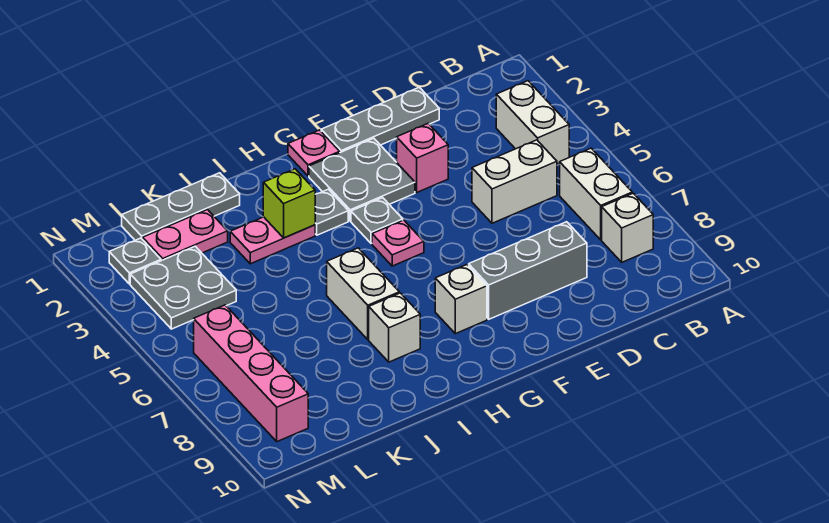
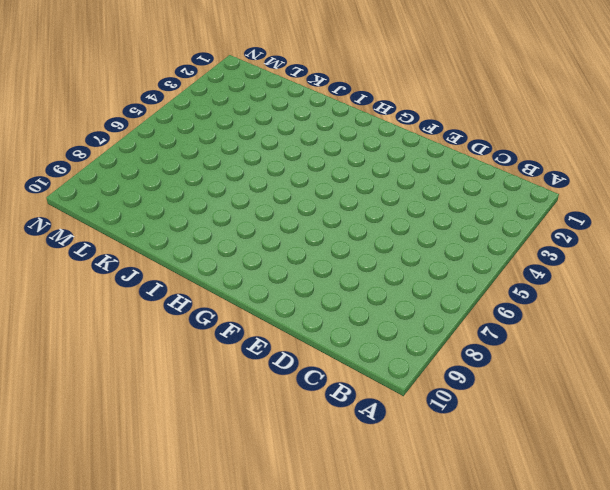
none -> white 1x2 brick [496,81,569,164]
none -> white 1x2 brick [560,148,632,240]
none -> white 1x1 brick [602,193,653,262]

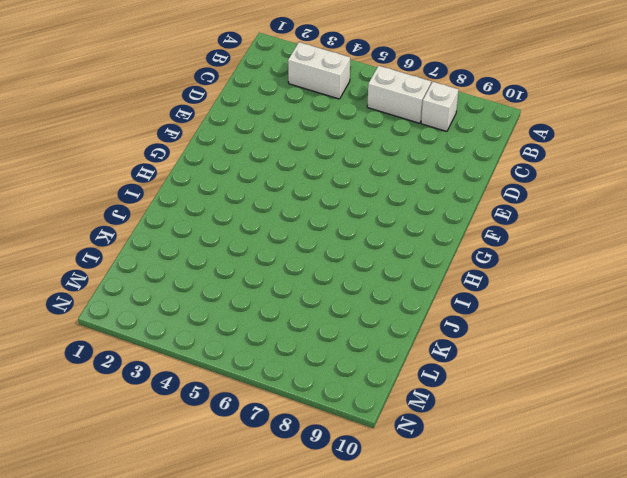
none -> white 1x2 brick [472,140,557,223]
none -> grey 1x3 plate [321,87,439,153]
none -> grey 1x3 brick [469,222,587,319]

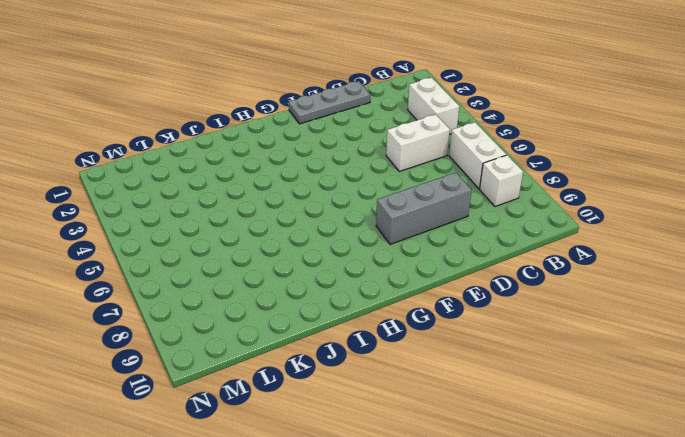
none -> pink 1x1 brick [397,124,448,192]
none -> grey 2x2 plate [309,138,415,221]
none -> pink 1x1 plate [288,130,340,176]

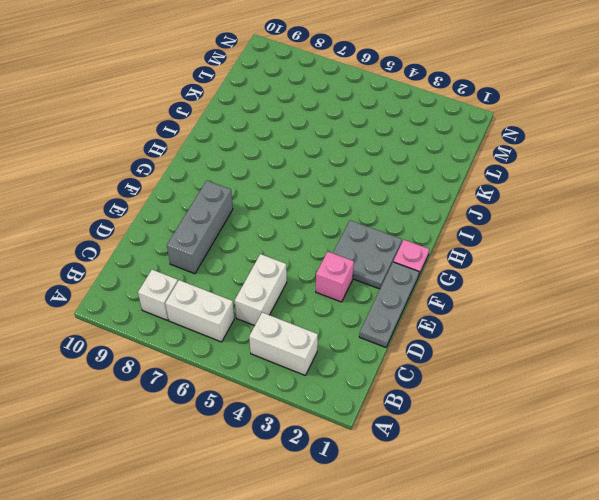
none -> grey 1x1 plate [351,198,403,244]
none -> pink 1x1 plate [372,220,424,266]
none -> white 1x1 brick [435,265,487,334]

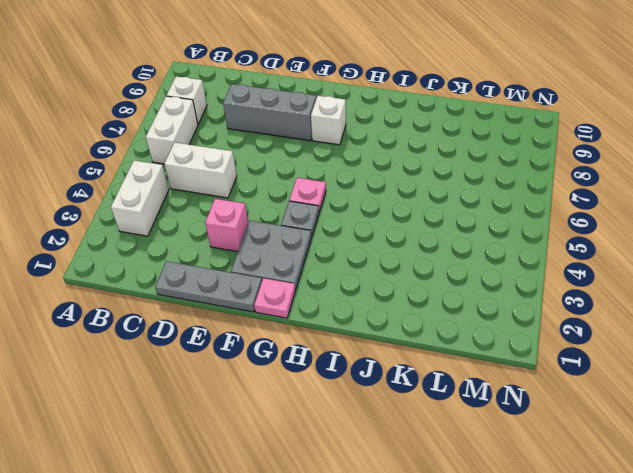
none -> grey 1x1 plate [315,189,348,235]
none -> pink 1x2 plate [230,217,315,264]
none -> white 1x2 brick [327,248,399,339]

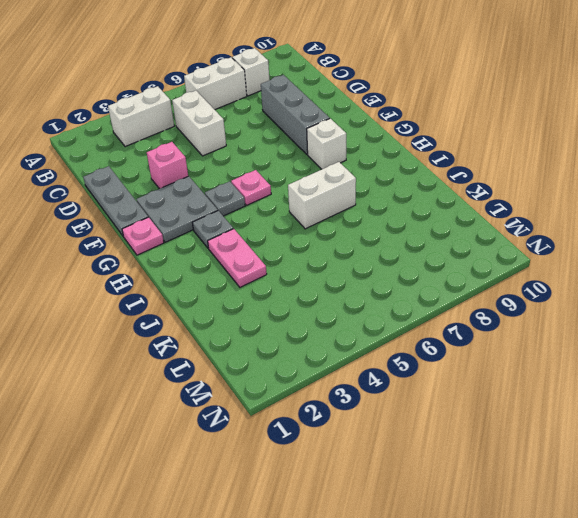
none -> white 1x1 brick [369,293,420,362]
none -> grey 1x3 plate [122,173,240,240]
none -> pink 1x2 plate [143,210,228,261]

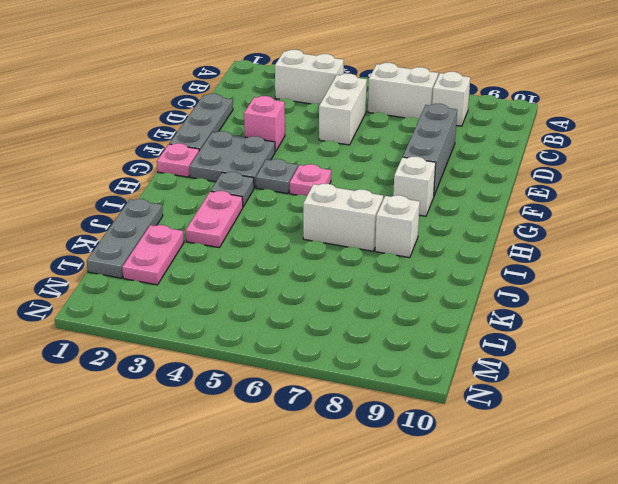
none -> grey 2x2 plate [130,246,236,329]
none -> grey 1x1 plate [109,238,161,284]
none -> pink 1x4 brick [194,305,308,442]

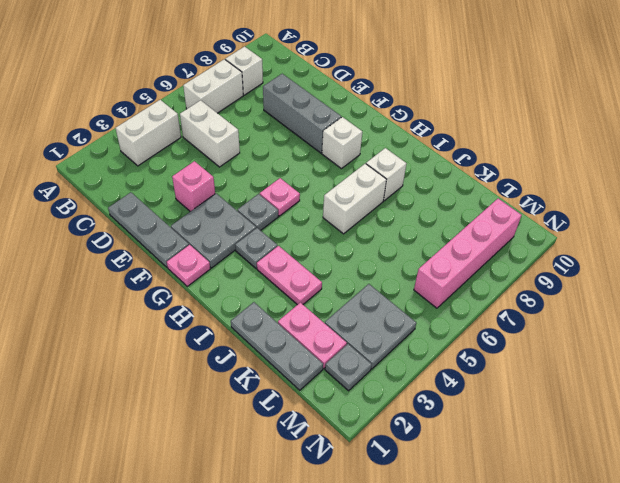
none -> lime 1x1 brick [263,169,315,238]

